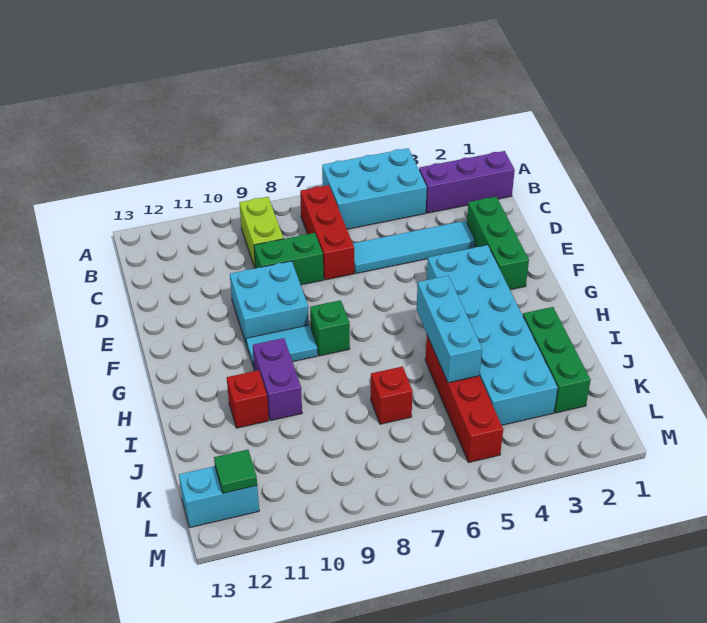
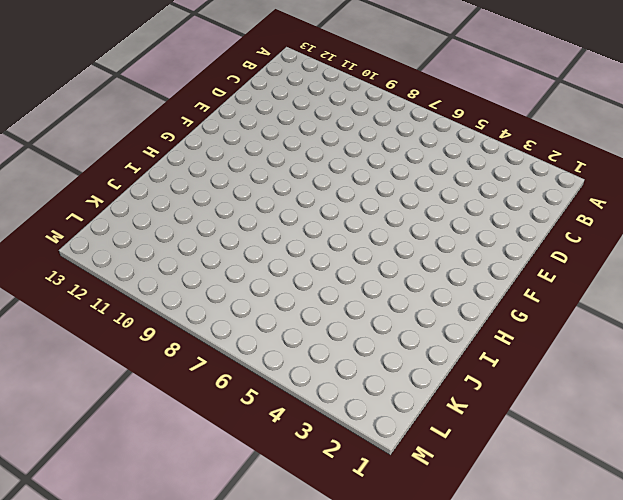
none -> cyan 2x3 brick [322,148,427,229]
none -> purple 1x3 brick [419,151,515,213]
none -> red 1x3 brick [300,185,354,280]

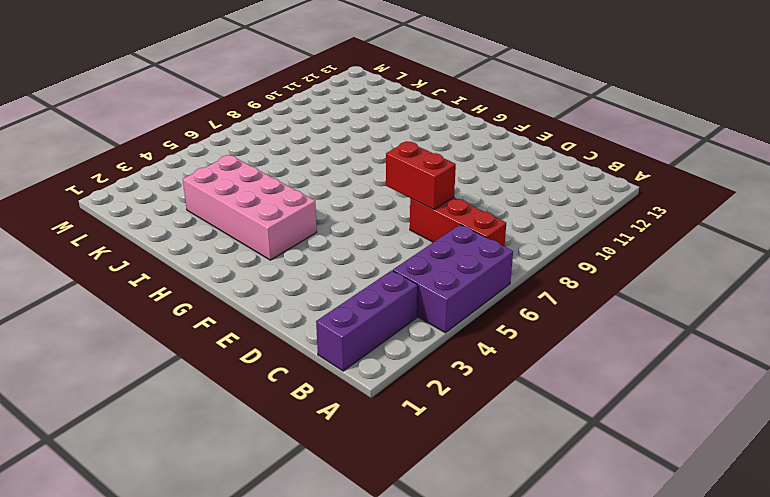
purple 2x3 brick [393,225,513,333] -> cyan 2x3 brick [322,148,427,229]
red 1x2 brick [386,142,456,210] -> none
pink 2x4 brick [183,155,317,260] -> cyan 2x6 brick [427,245,558,425]
none -> lime 1x2 brick [239,197,283,268]
none -> green 1x3 brick [467,197,529,290]
none -> cyan 1x4 tile [353,221,475,274]

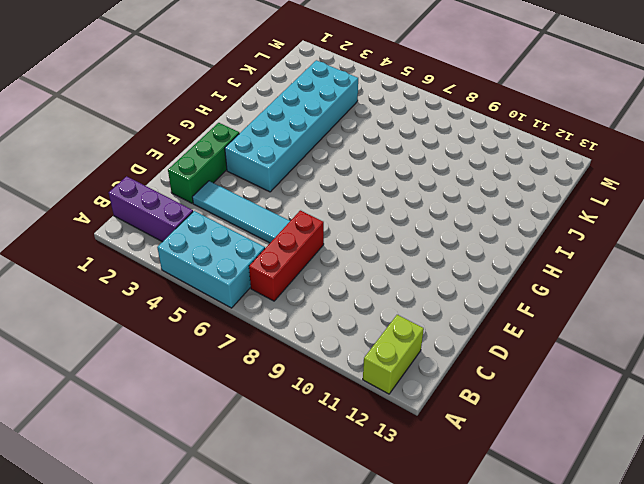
lime 1x2 brick [363,315,424,394] -> lime 1x2 brick moved to [239,197,283,268]
none -> green 1x2 brick [254,233,324,285]
none -> cyan 2x2 brick [230,261,309,345]
none -> green 1x1 brick [310,300,350,356]

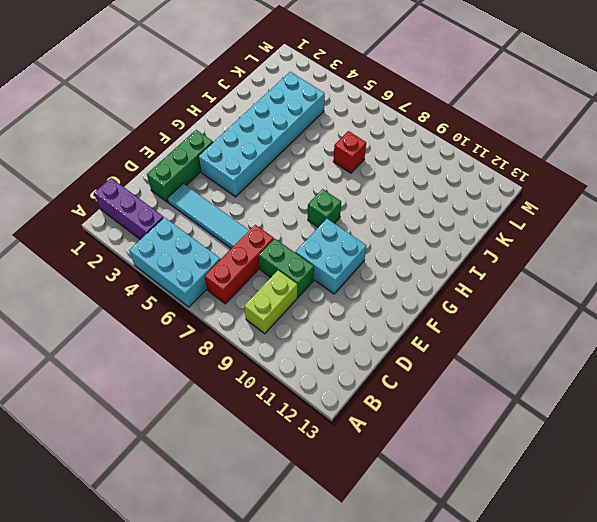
none -> cyan 1x2 tile [246,325,318,368]
none -> purple 1x2 brick [253,338,302,421]
none -> green 1x3 brick [523,307,591,413]

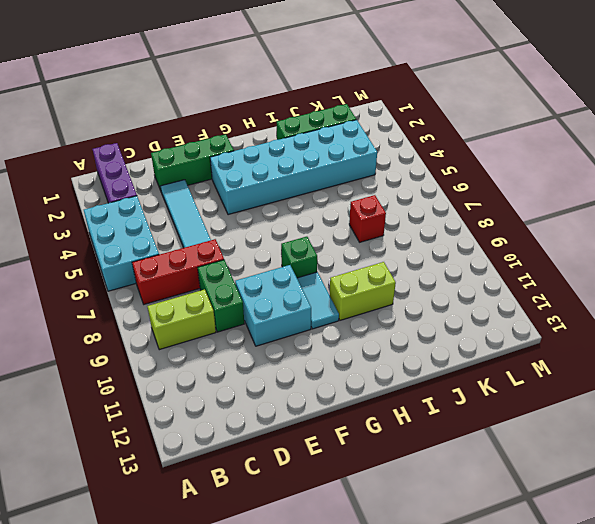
lime 1x2 brick [330,262,396,320] -> purple 1x2 brick [253,338,302,421]
none -> red 1x4 brick [425,336,503,462]
none -> red 1x1 brick [227,370,269,428]
none -> cyan 1x2 brick [179,466,259,528]

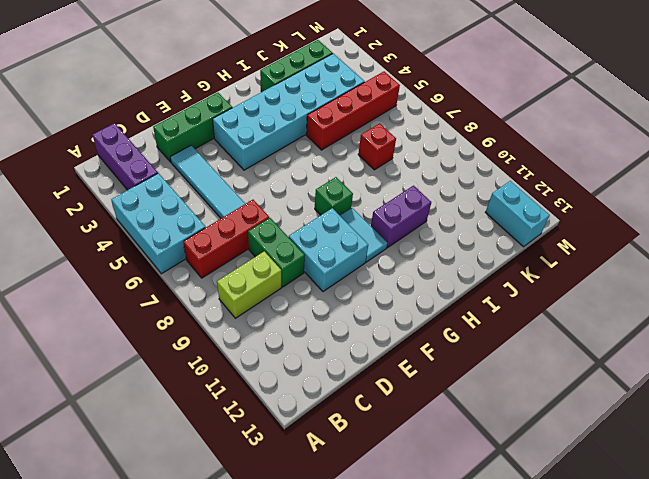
none -> red 1x1 brick [227,370,269,428]
none -> cyan 1x3 brick [416,276,482,383]
none -> green 1x1 tile [214,450,257,493]

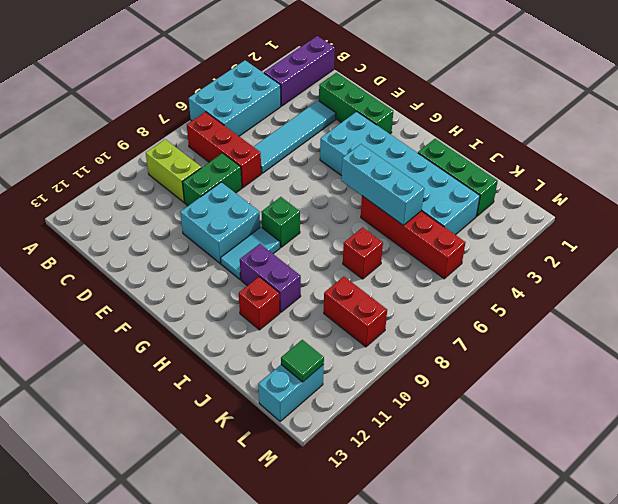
red 1x2 brick [324,277,387,347] -> none

